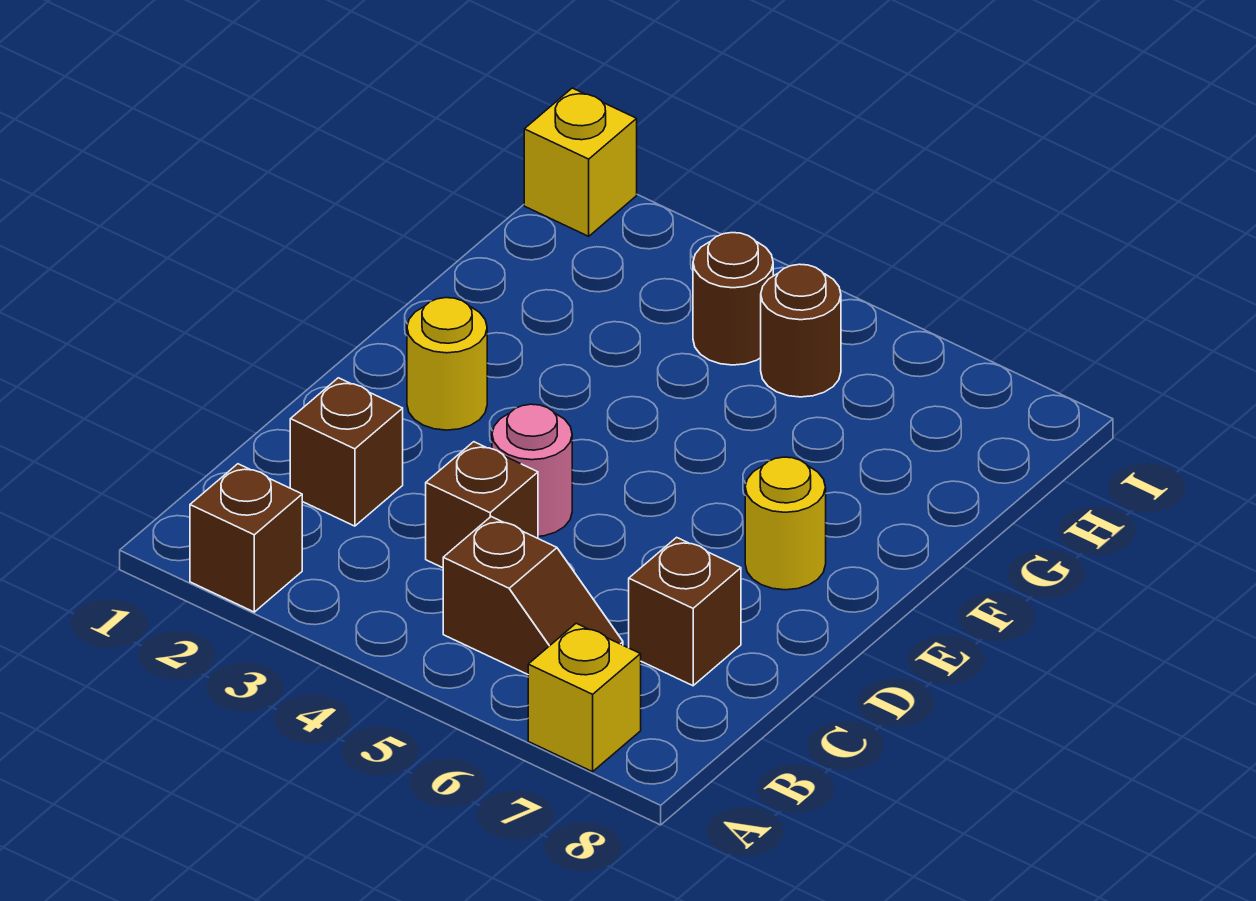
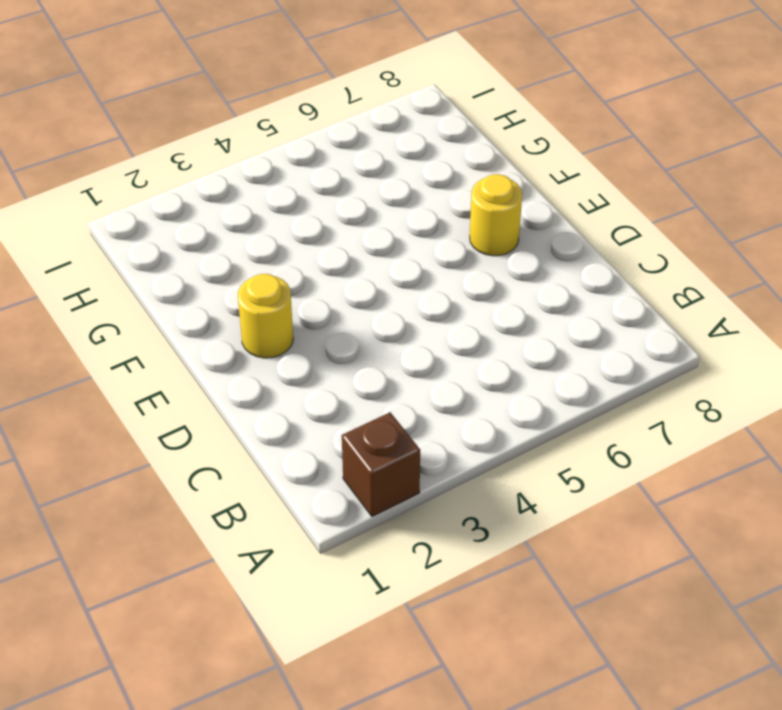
none -> yellow 1x1 brick [528,623,641,772]
none -> brown 1x2 slope [443,517,623,674]
none -> brown 1x1 brick [290,378,403,526]

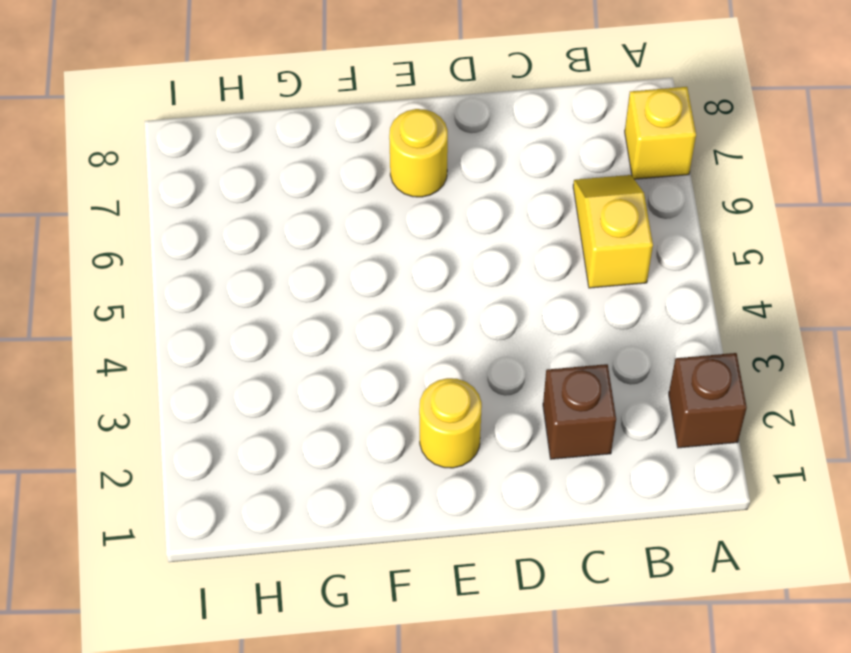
yellow 1x2 slope [573,175,653,288] -> brown 1x2 slope [443,517,623,674]
none -> brown 1x1 brick [426,442,538,568]
none -> brown 1x1 brick [629,537,741,686]
none -> pink 1x1 round brick [492,404,572,536]

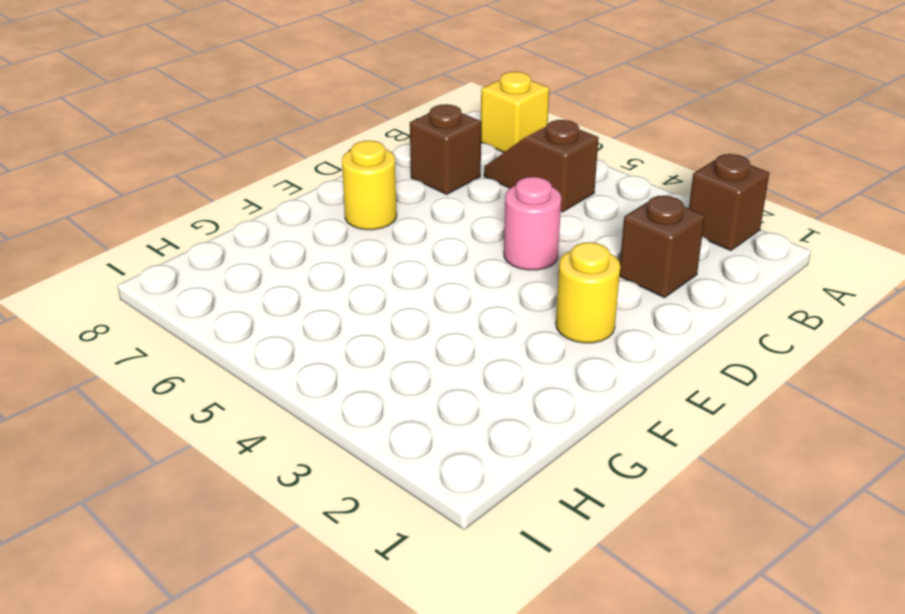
none -> brown 1x1 brick [426,442,538,568]
none -> brown 1x1 round brick [693,233,773,365]
none -> brown 1x1 round brick [761,264,841,397]

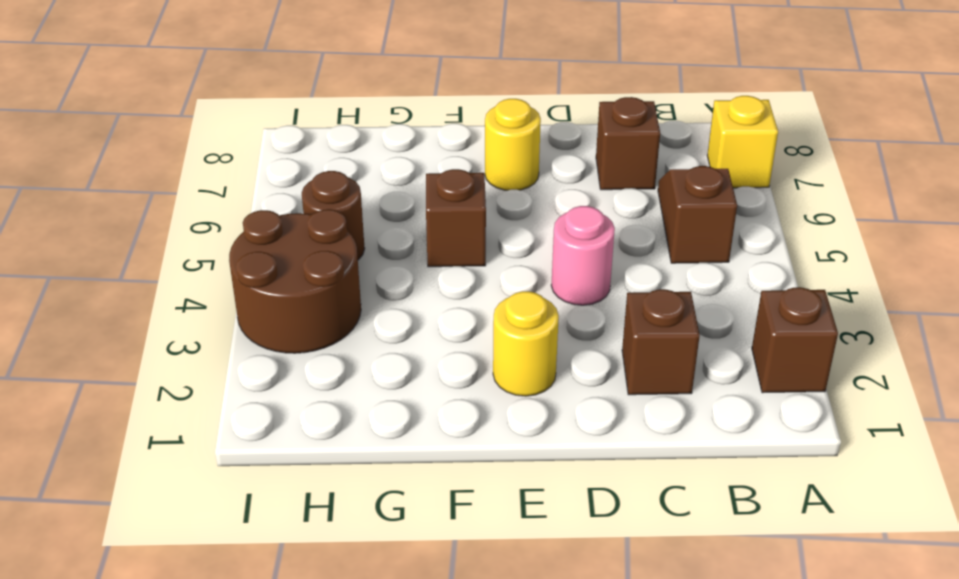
brown 1x1 brick [426,169,486,267] -> brown 1x1 brick moved to [426,442,538,568]
brown 2x2 round brick [229,209,361,353] -> brown 1x1 round brick [693,233,773,365]
none -> yellow 1x1 brick [524,88,637,236]

